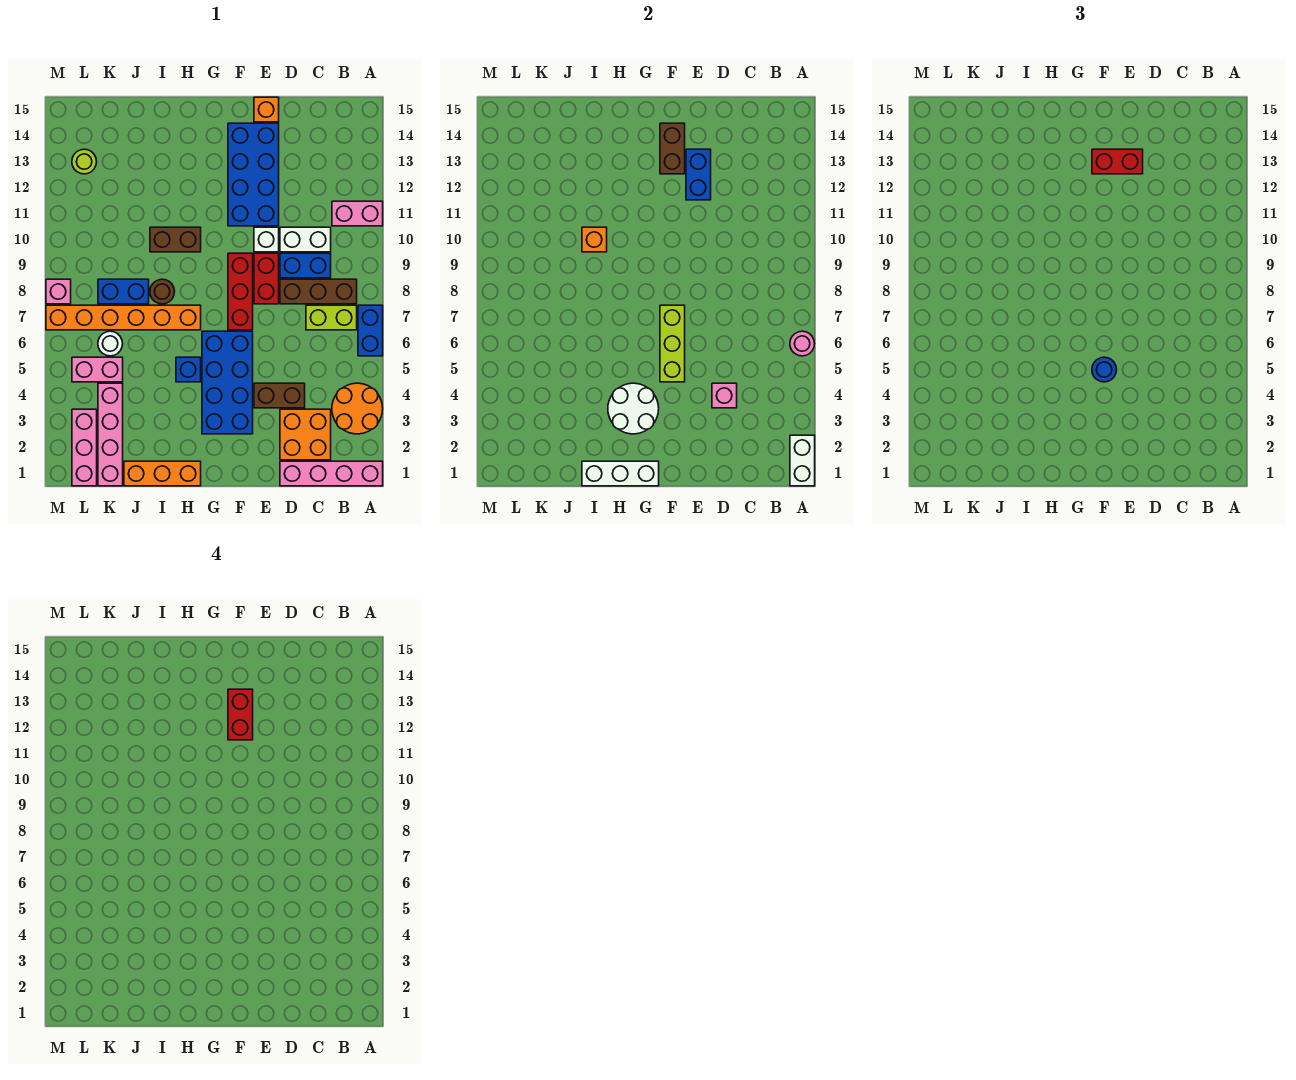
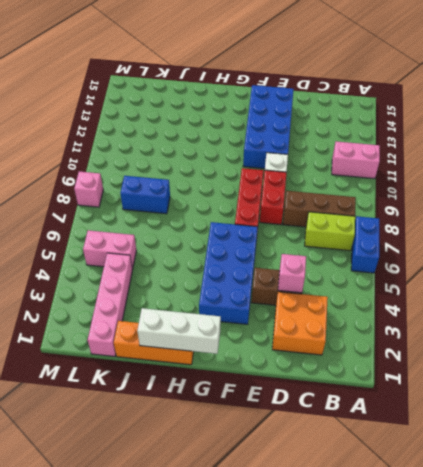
none -> pink 1x4 brick [280,461,383,486]
none -> orange 2x2 round brick [332,383,383,434]
none -> blue 1x2 brick [280,253,331,278]
none -> white 1x2 brick [280,227,331,252]

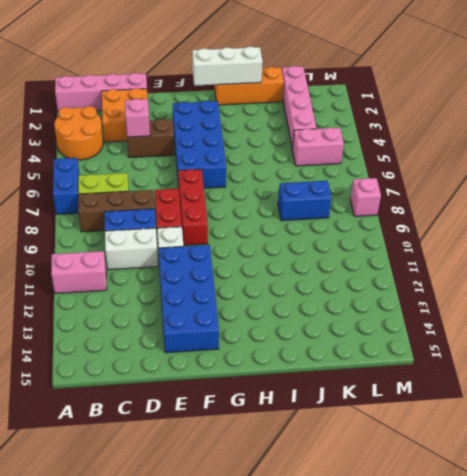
none -> orange 1x1 brick [254,97,279,122]
none -> blue 1x1 brick [176,357,201,382]
none -> orange 1x6 brick [46,305,201,330]
none -> brown 1x2 brick [150,227,201,252]

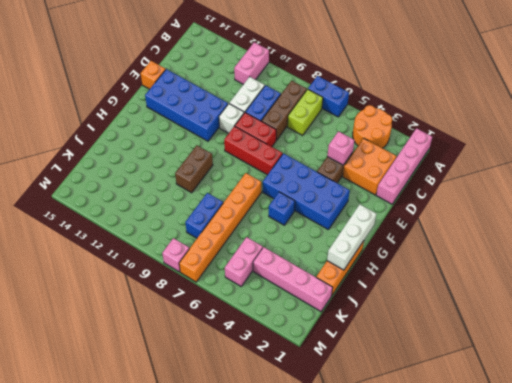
none -> brown 1x1 round brick [150,279,175,304]
none -> white 1x1 round brick [98,331,123,356]
none -> pink 1x3 brick [72,409,97,486]
none -> lime 1x1 round brick [72,149,97,174]

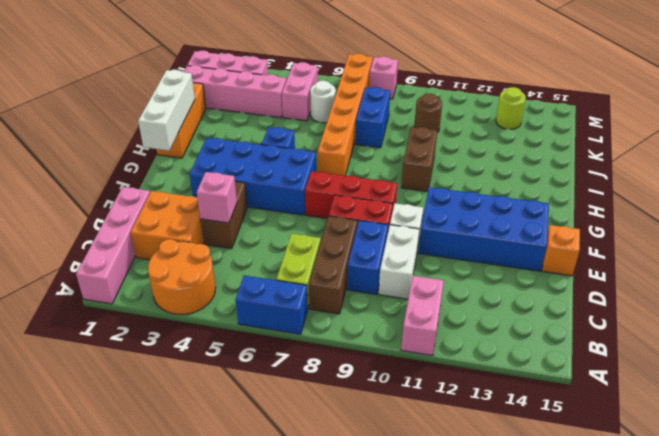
brown 1x1 round brick [414,94,442,133] -> brown 1x1 round brick moved to [150,279,175,304]
none -> white 1x2 brick [790,435,815,486]
none -> pink 1x1 round brick [790,331,815,356]
none -> blue 1x2 brick [686,149,711,200]
none -> lime 1x3 brick [660,305,685,382]

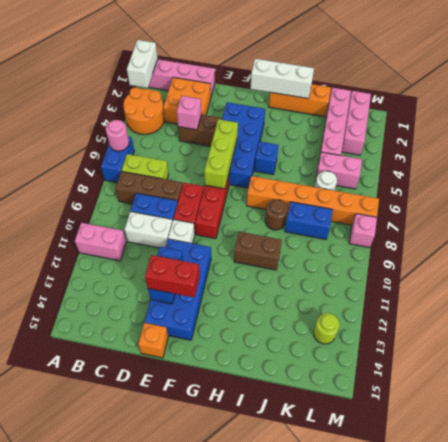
none -> brown 1x2 brick [660,123,685,174]
none -> white 2x2 round brick [608,383,659,434]
none -> orange 1x1 brick [582,227,607,252]
none -> blue 1x1 round brick [1092,357,1117,382]

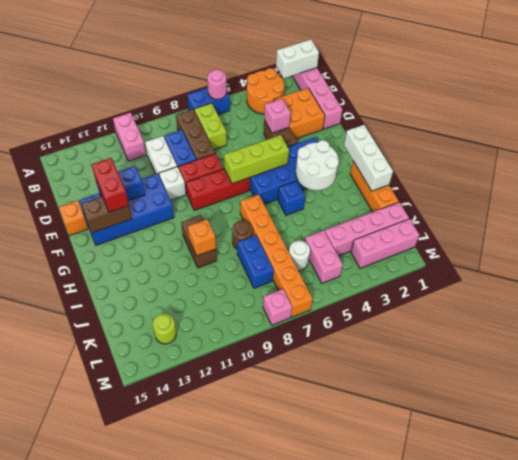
none -> blue 1x1 round brick [1092,357,1117,382]
none -> red 1x2 brick [228,689,253,740]

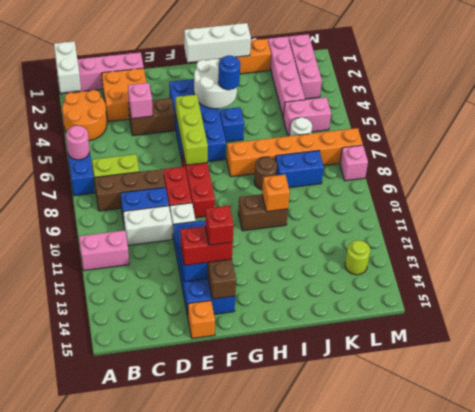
red 1x1 brick [205,206,234,245] -> red 1x2 brick [228,689,253,740]
blue 1x1 round brick [218,55,240,90] -> blue 1x1 round brick moved to [1092,357,1117,382]

